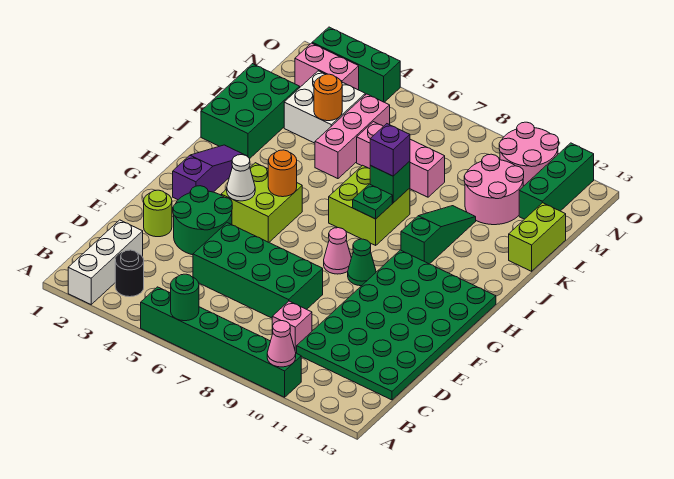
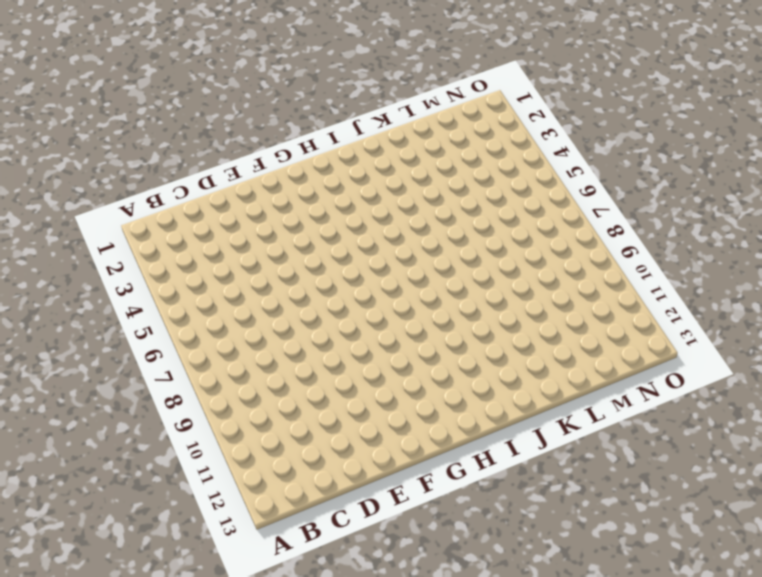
none -> white 1x3 brick [68,220,143,304]
none -> green 1x6 brick [141,287,301,397]
none -> black 1x1 round brick [115,250,144,297]
none -> pink 1x1 brick [272,301,312,353]

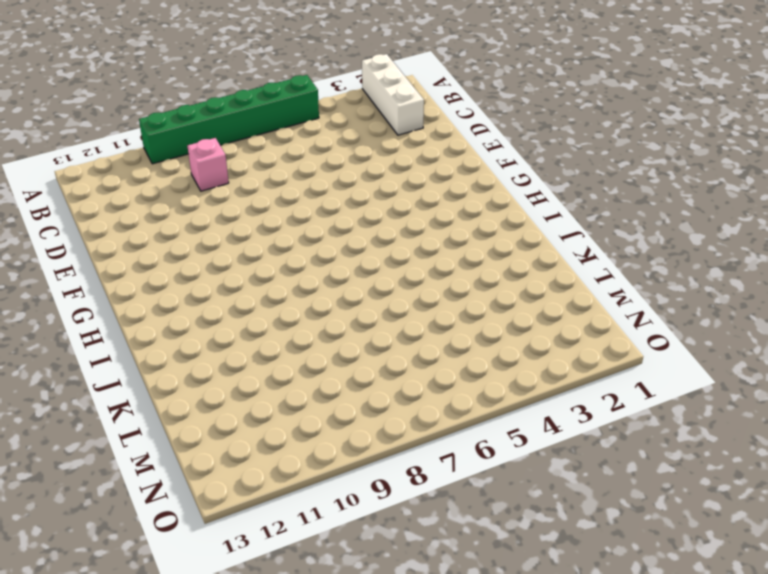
none -> black 1x1 round brick [115,250,144,297]
none -> green 4x6 plate [297,250,496,400]
none -> green 2x4 brick [193,223,323,318]
none -> lime 1x1 round brick [144,190,172,237]

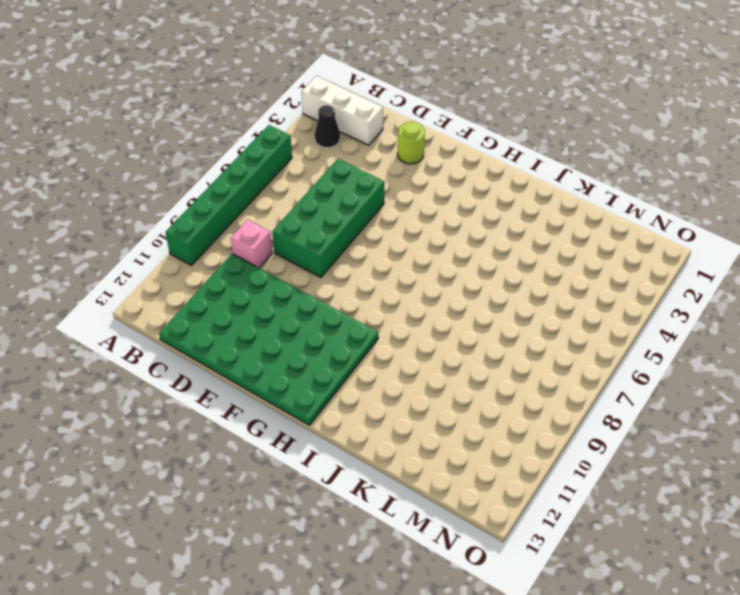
black 1x1 cone [314,105,340,148] -> black 1x1 round brick [115,250,144,297]
none -> green 2x2 round brick [173,186,232,255]
none -> purple 1x3 slope [173,145,244,200]
none -> lime 2x2 brick [221,163,302,242]
none -> pink 1x1 cone [324,228,351,274]

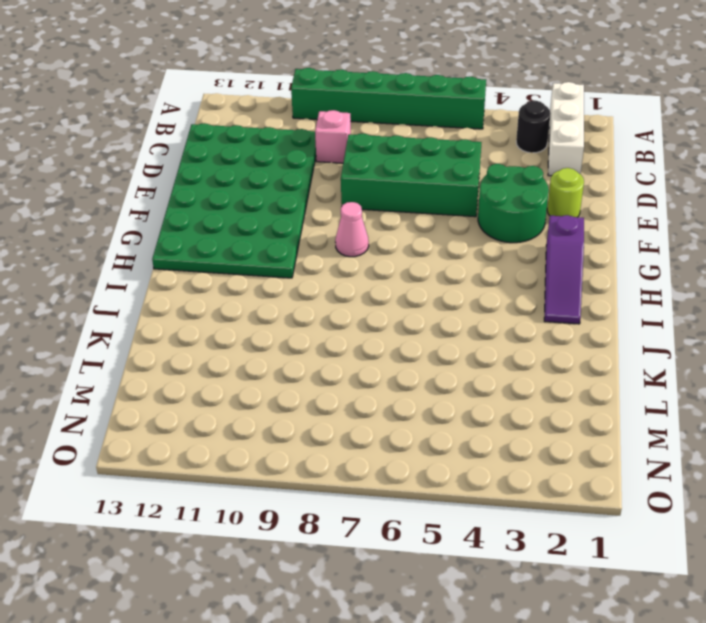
none -> lime 2x2 brick [221,163,302,242]
none -> green 1x1 cone [348,239,376,286]
none -> lime 2x2 brick [329,165,410,245]
none -> green 1x3 slope [401,206,476,264]

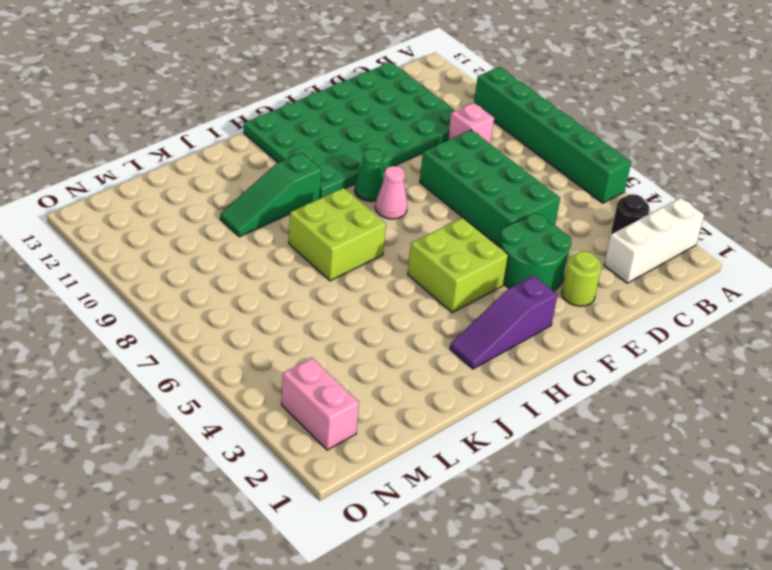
none -> green 2x3 brick [201,64,300,159]
none -> pink 1x3 brick [315,94,390,179]
none -> lime 1x2 brick [509,203,566,271]
none -> white 2x2 brick [284,71,365,143]

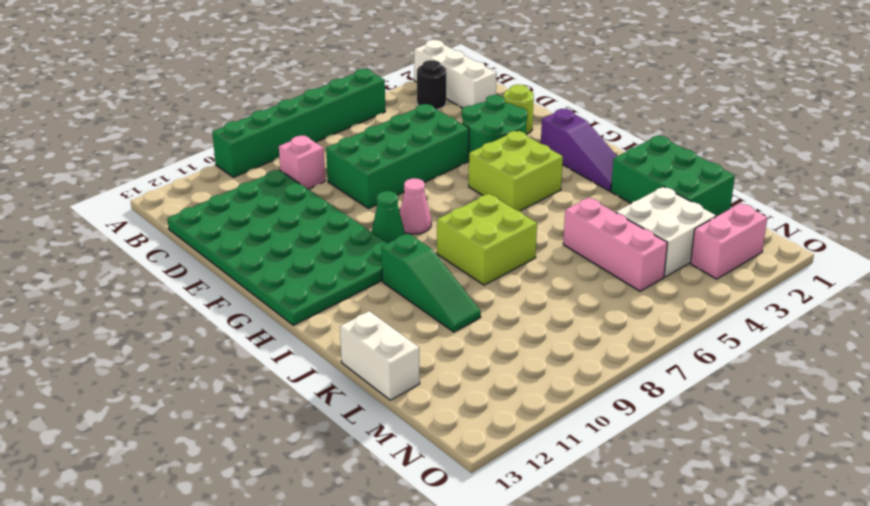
white 1x2 brick [340,311,420,400] -> lime 1x2 brick [509,203,566,271]
none -> pink 1x3 brick [357,122,445,197]
none -> pink 2x2 round brick [464,154,524,225]
none -> green 1x3 brick [519,143,594,219]
none -> pink 2x2 round brick [499,122,559,186]

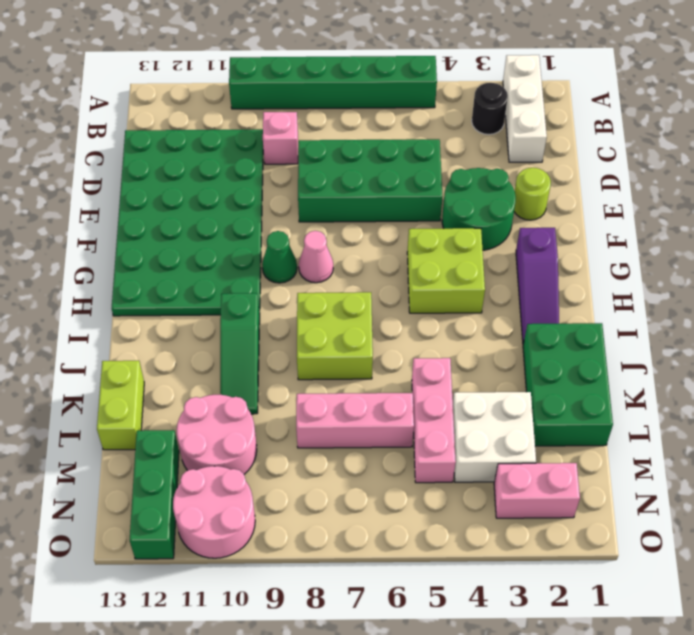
none -> green 1x3 brick [312,27,400,102]
none -> green 1x1 round brick [171,274,199,321]
none -> pink 1x1 cone [267,321,296,367]
none -> white 1x1 cone [227,155,255,201]

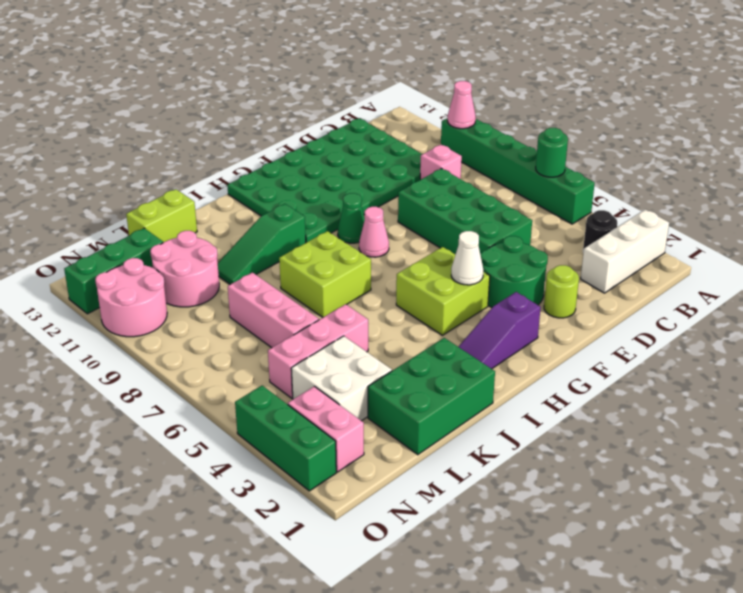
none -> orange 1x1 round brick [268,150,297,197]
none -> green 1x1 plate [353,184,392,219]
none -> green 1x1 brick [370,161,410,203]
none -> orange 1x1 round brick [314,74,342,121]

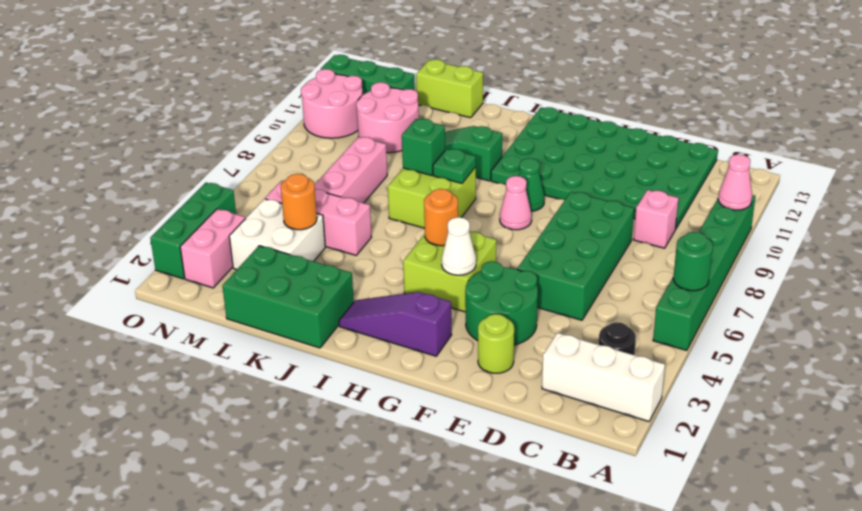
none -> purple 1x1 brick [370,124,410,176]

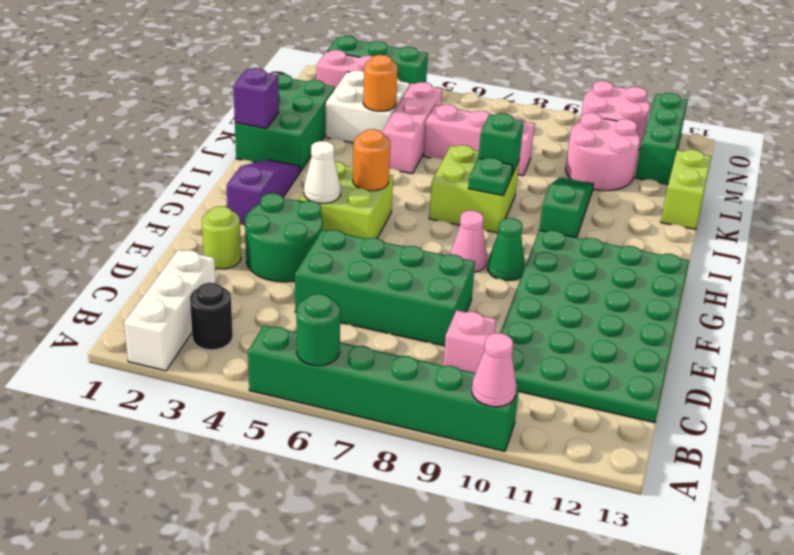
purple 1x1 brick [233,68,279,129] -> purple 1x1 brick moved to [370,124,410,176]

